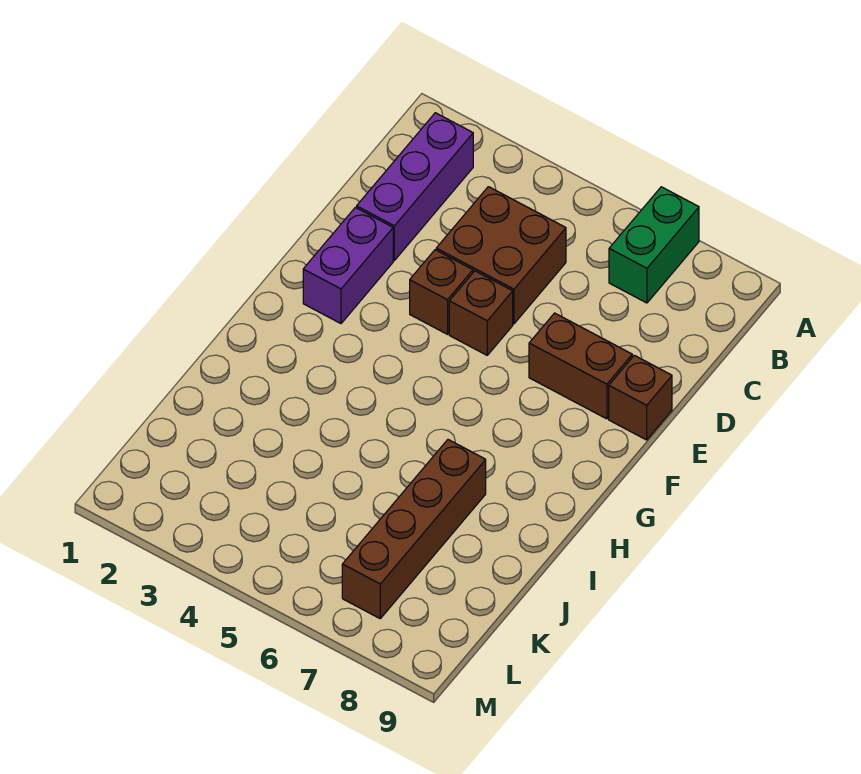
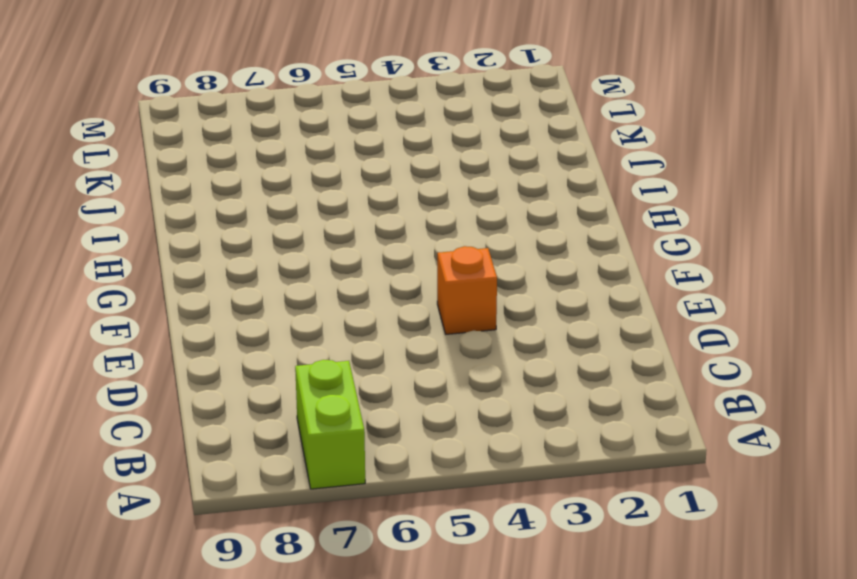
lime 1x2 brick [295,360,365,489] -> green 1x2 brick [609,187,699,303]
orange 1x1 brick [437,246,497,334] -> brown 1x1 brick [410,250,473,334]
none -> purple 1x3 brick [357,113,473,260]
none -> brown 2x2 brick [436,187,566,324]

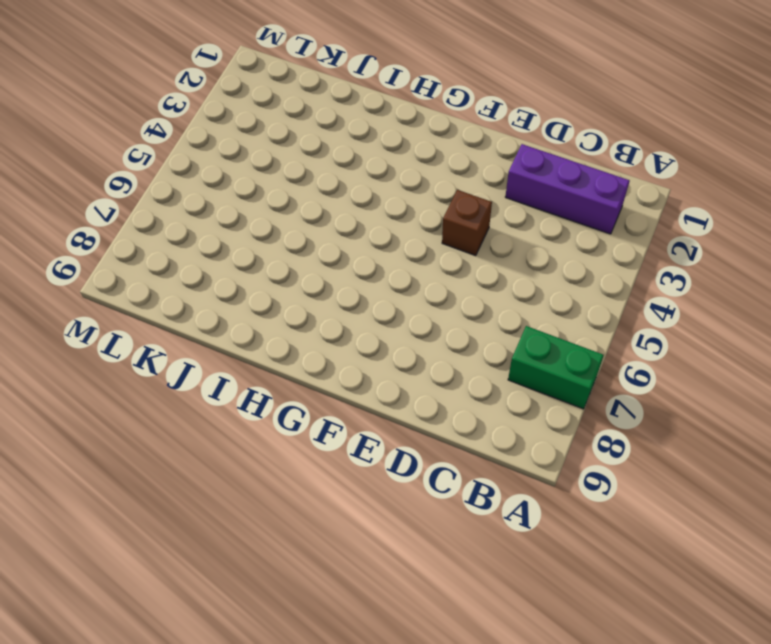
none -> brown 2x2 brick [436,187,566,324]
none -> purple 1x2 brick [303,207,393,324]

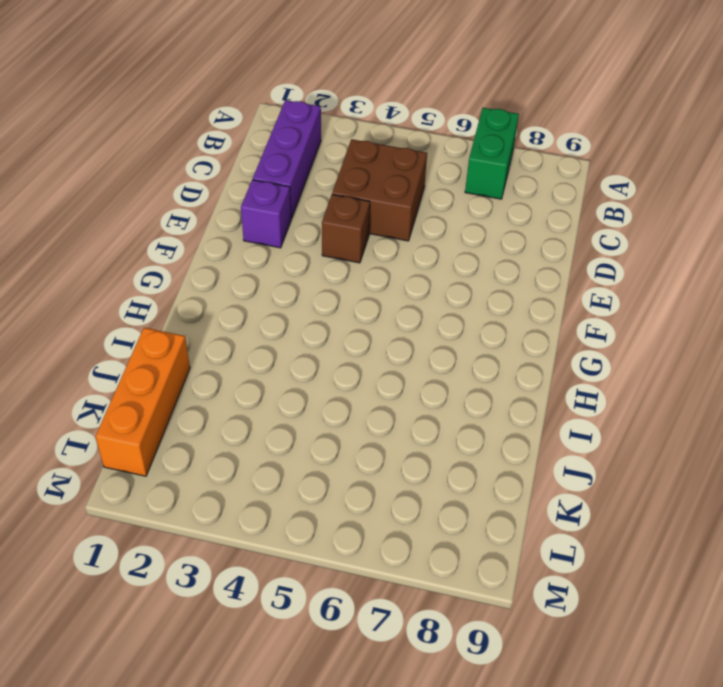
purple 1x1 brick [241,180,291,248] -> purple 1x2 brick [303,207,393,324]
orange 1x3 brick [95,328,190,476] -> none
none -> brown 1x1 brick [449,271,513,355]
none -> brown 1x2 brick [529,313,632,419]

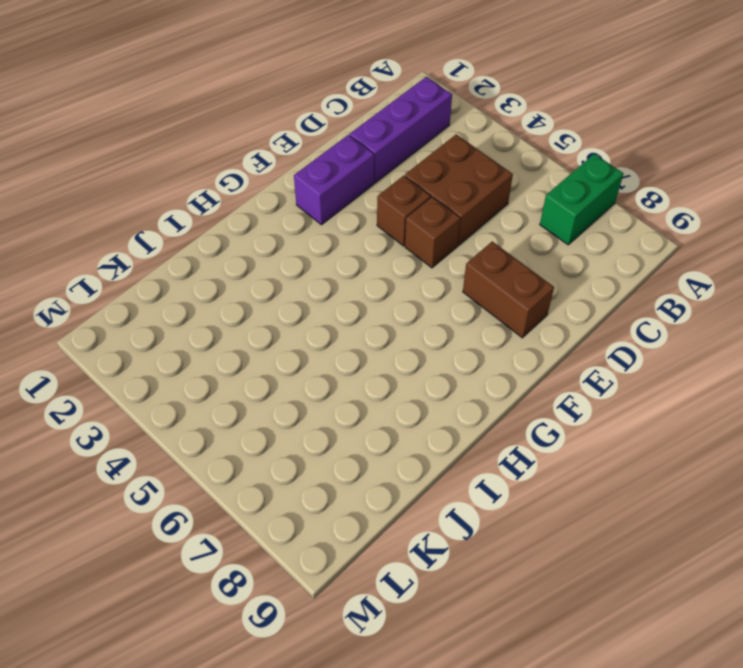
none -> brown 1x1 brick [609,355,672,440]
none -> brown 1x4 brick [342,440,486,618]

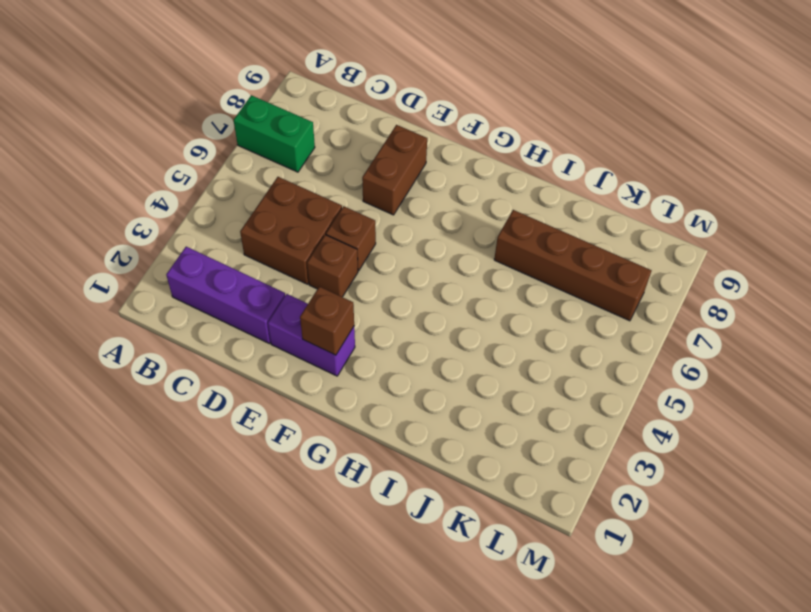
brown 1x1 brick [300,287,354,355] -> brown 1x1 brick moved to [609,355,672,440]

